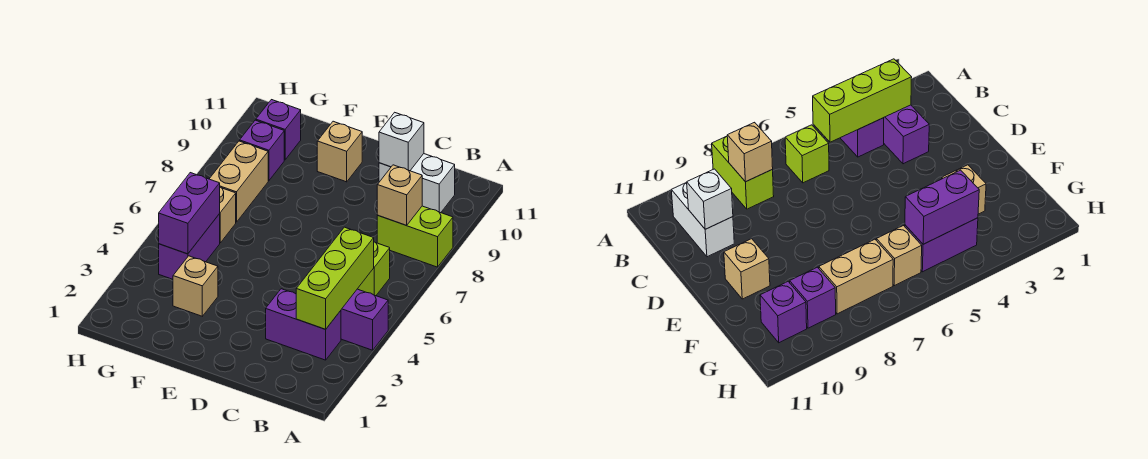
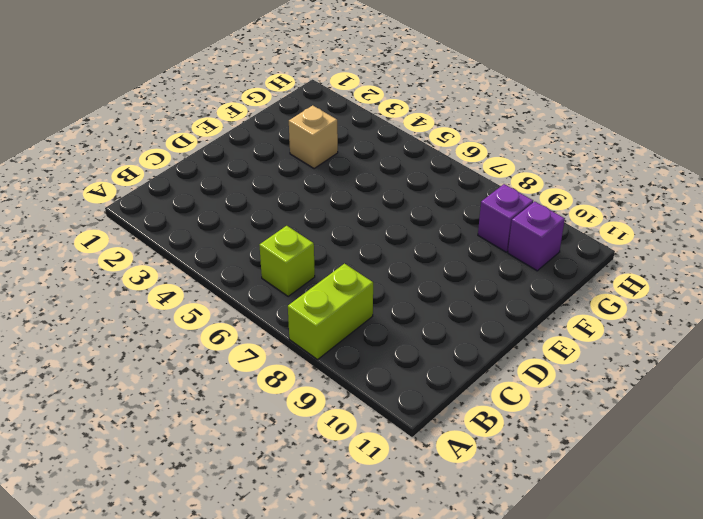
none -> purple 1x2 brick [341,289,388,350]
none -> purple 1x2 brick [266,289,341,360]
none -> white 1x2 brick [379,154,455,213]

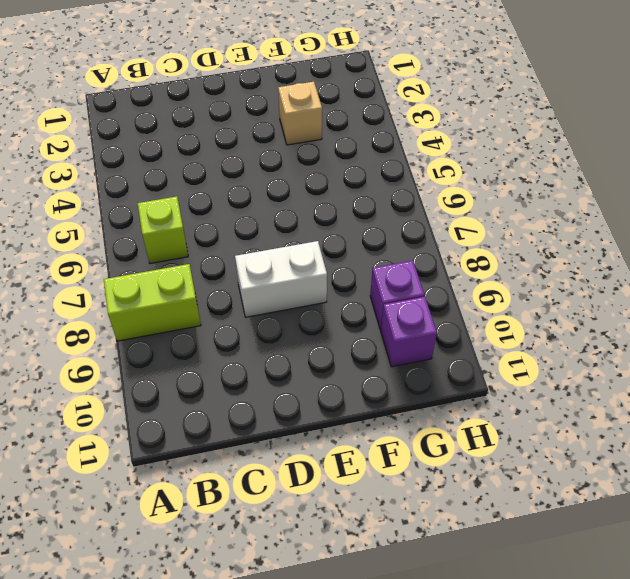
white 1x2 brick [235,241,327,317] -> white 1x2 brick moved to [379,154,455,213]
none -> purple 1x2 brick [341,289,388,350]
none -> purple 1x2 brick [266,289,341,360]
none -> tan 1x1 brick [317,121,362,182]

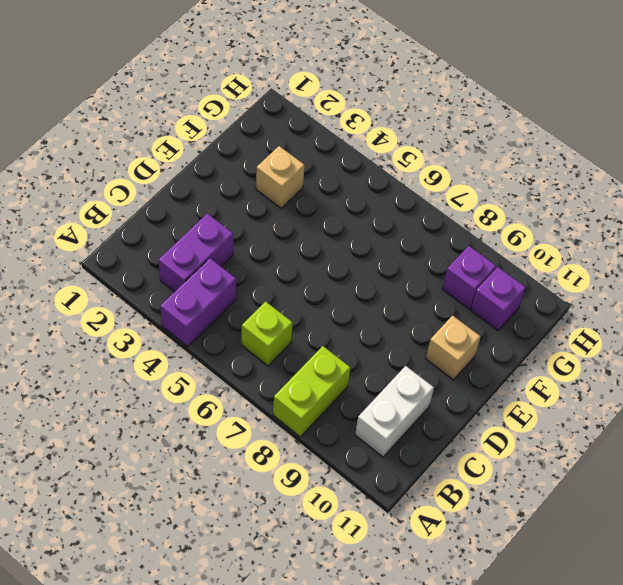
none -> purple 1x2 brick [159,214,220,279]
none -> tan 1x1 brick [219,187,236,243]
none -> tan 1x2 brick [210,141,268,222]

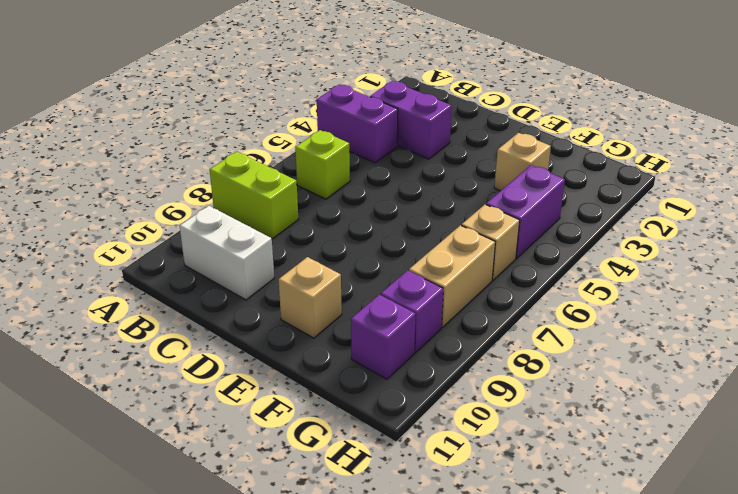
none -> lime 1x3 brick [296,227,374,329]
none -> tan 1x1 brick [377,165,422,225]
none -> white 1x1 brick [379,112,424,171]

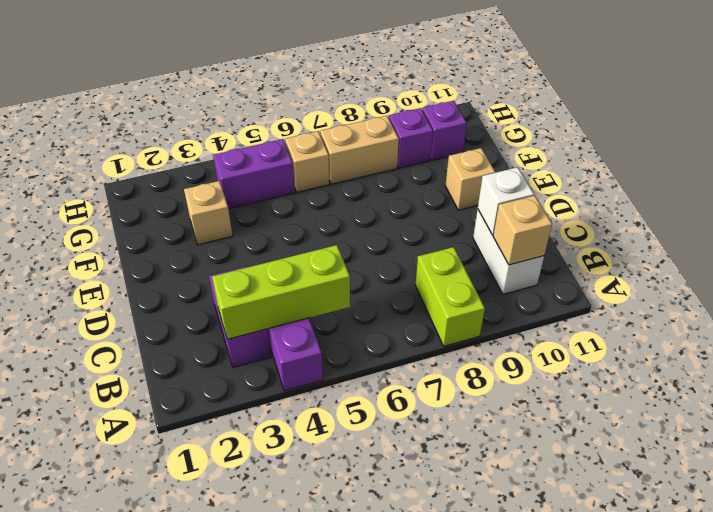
tan 1x1 brick [493,196,552,265] -> tan 1x1 brick moved to [377,165,422,225]
none -> lime 1x1 brick [358,242,390,296]
none -> purple 1x2 brick [159,173,220,254]

